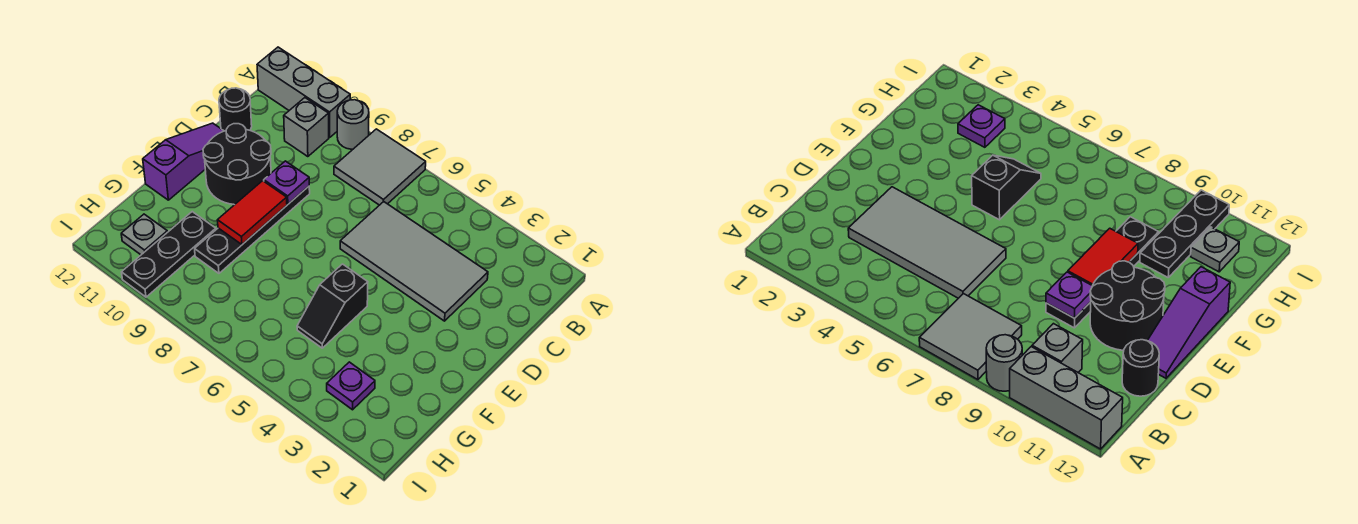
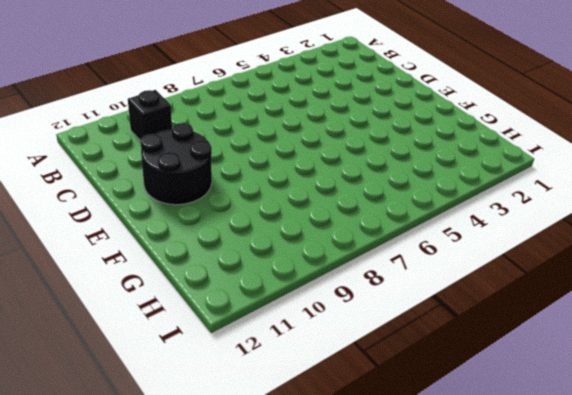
black 1x1 brick [128,90,172,140] -> grey 1x1 brick [284,98,329,157]
none -> grey 2x2 tile [334,129,426,205]
none -> grey 1x1 round brick [337,100,369,149]
none -> grey 1x3 brick [257,47,350,137]

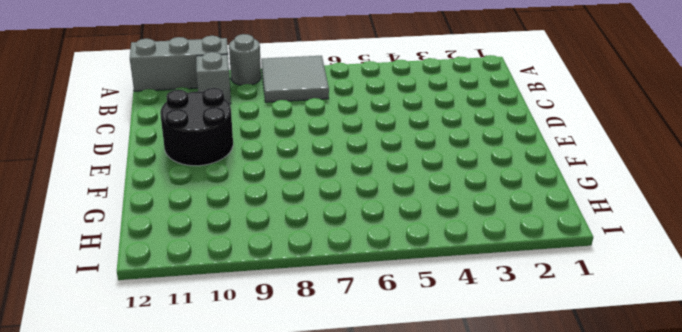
none -> grey 2x4 tile [340,202,488,321]
none -> black 1x1 round brick [219,88,252,131]
none -> black 1x4 plate [195,186,310,273]

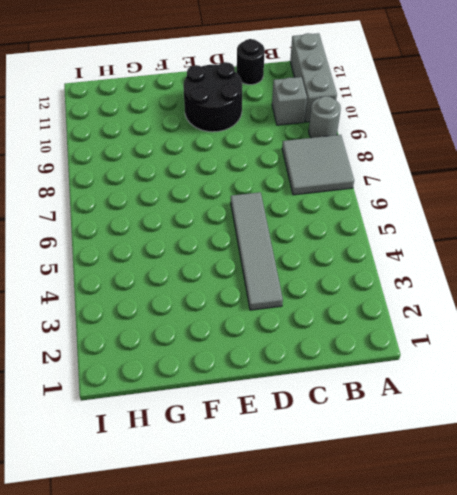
grey 1x4 tile [231,192,283,310] -> grey 2x4 tile [340,202,488,321]
none -> black 1x4 plate [195,186,310,273]
none -> purple 1x3 slope [143,123,224,200]
none -> black 1x2 slope [297,264,368,348]

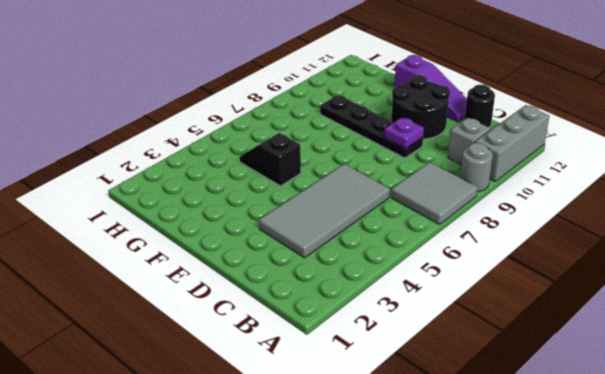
none -> black 1x3 plate [122,212,216,297]
none -> purple 1x1 plate [327,362,375,410]
none -> grey 1x1 plate [121,214,167,255]

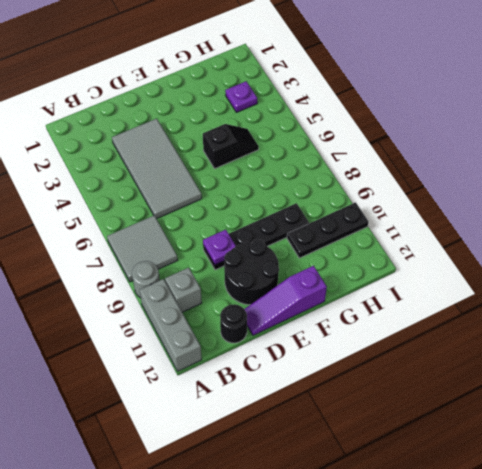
none -> grey 1x1 plate [121,214,167,255]
none -> red 1x2 tile [217,181,287,245]

